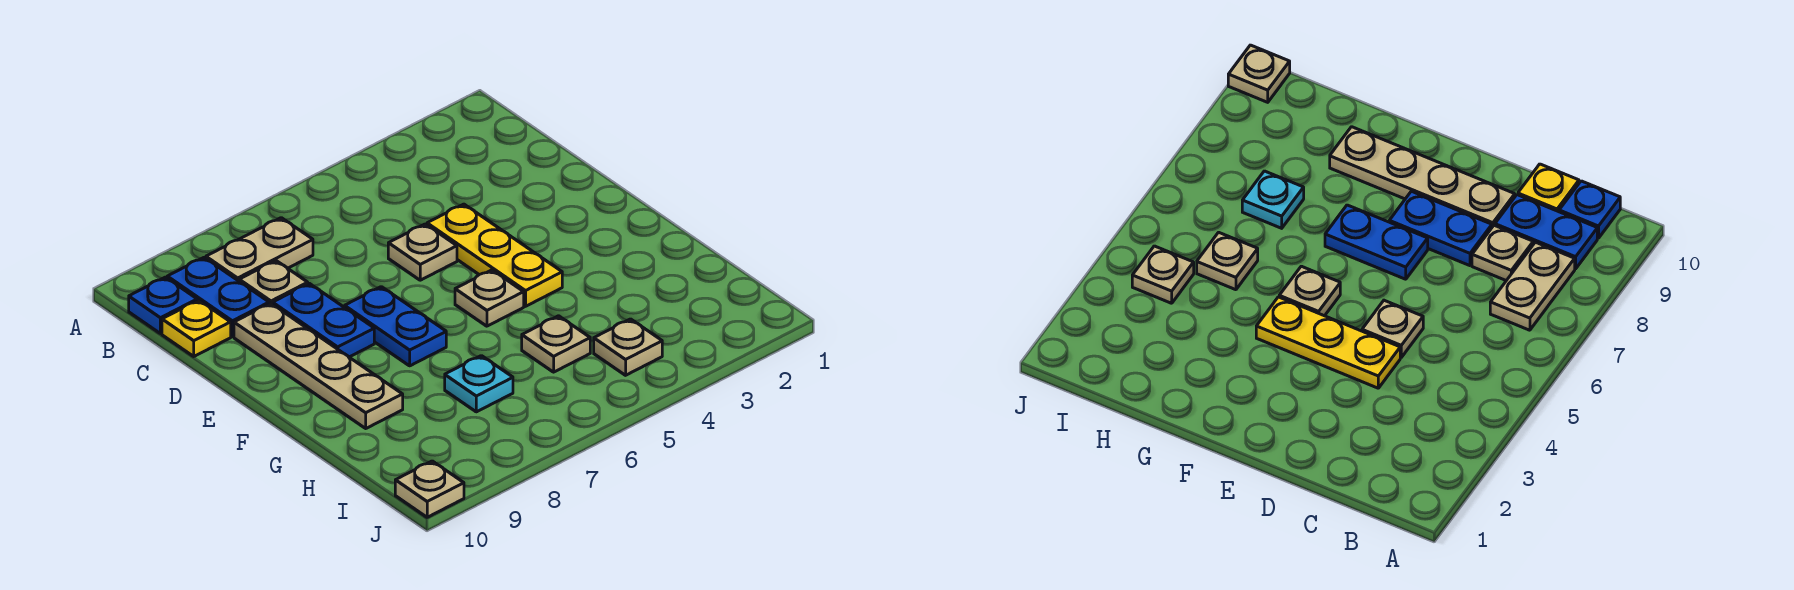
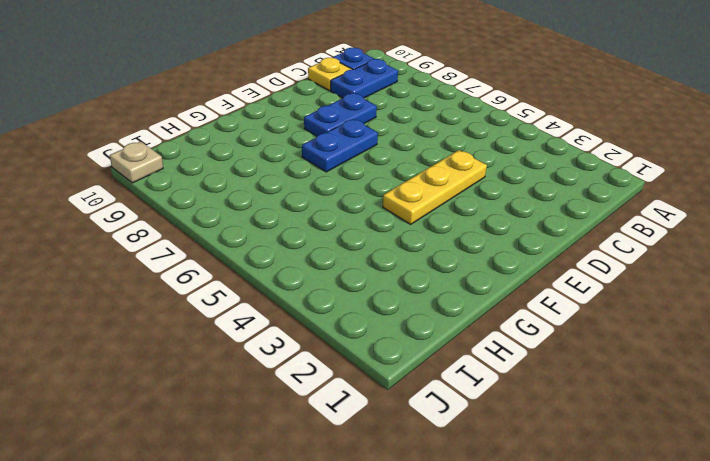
none -> tan 1x2 plate [206,218,313,281]
none -> tan 1x1 plate [239,261,308,304]
none -> tan 1x1 plate [388,224,457,280]

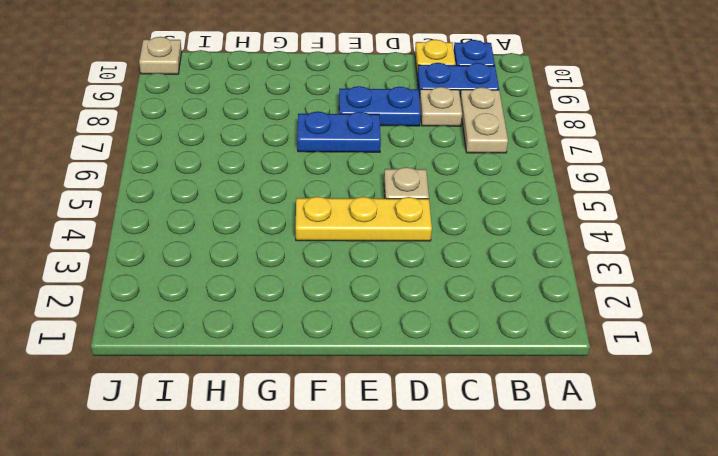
none -> tan 1x4 plate [234,303,403,428]
none -> tan 1x1 plate [455,270,524,326]
none -> tan 1x1 plate [522,316,590,372]

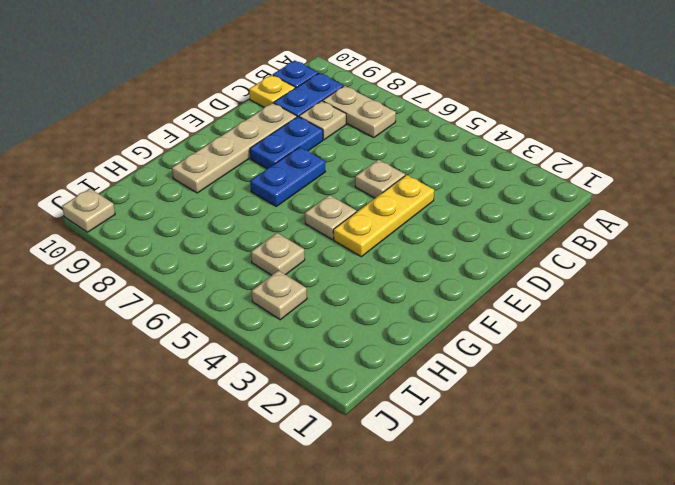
none -> cyan 1x1 plate [445,356,513,412]

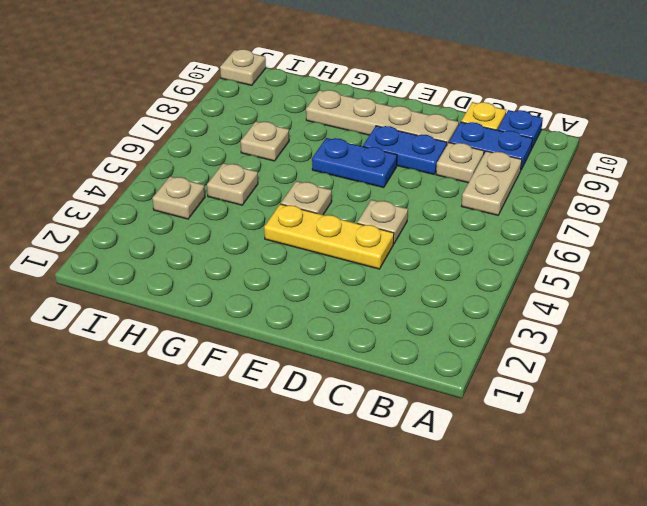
tan 1x1 plate [241,121,289,161] -> cyan 1x1 plate [445,356,513,412]

